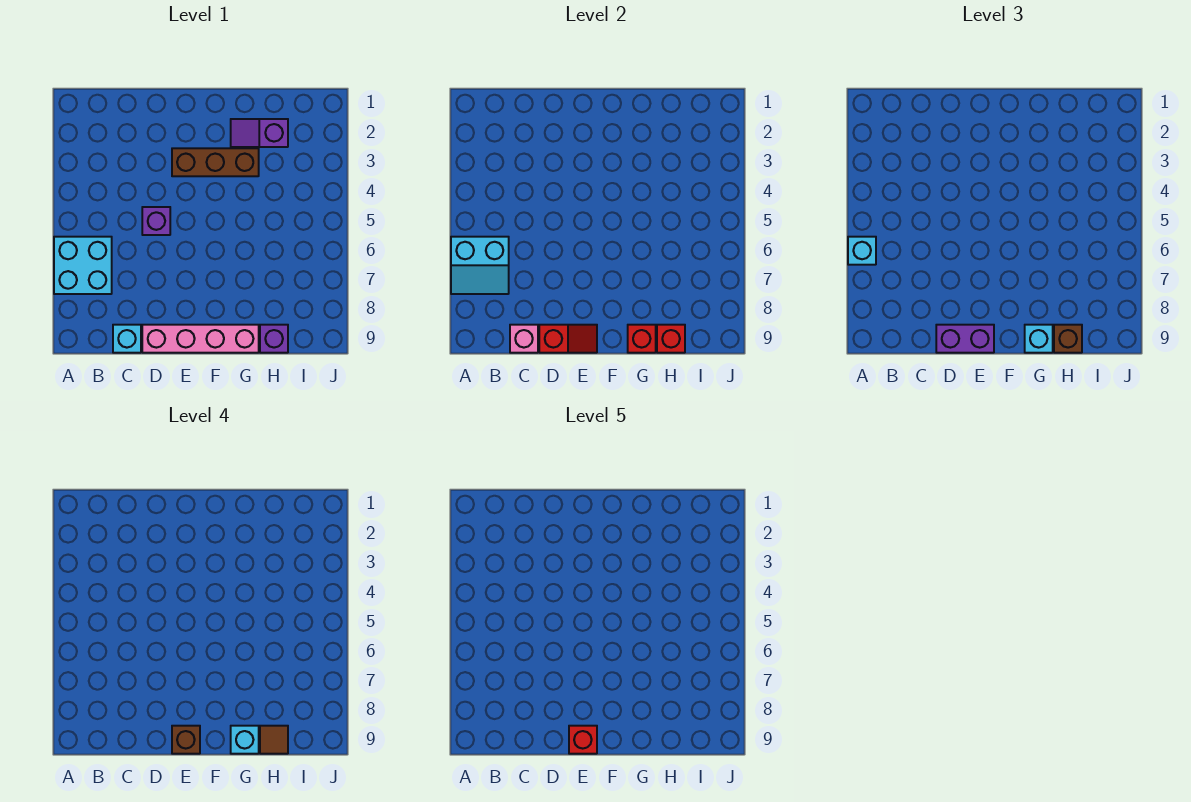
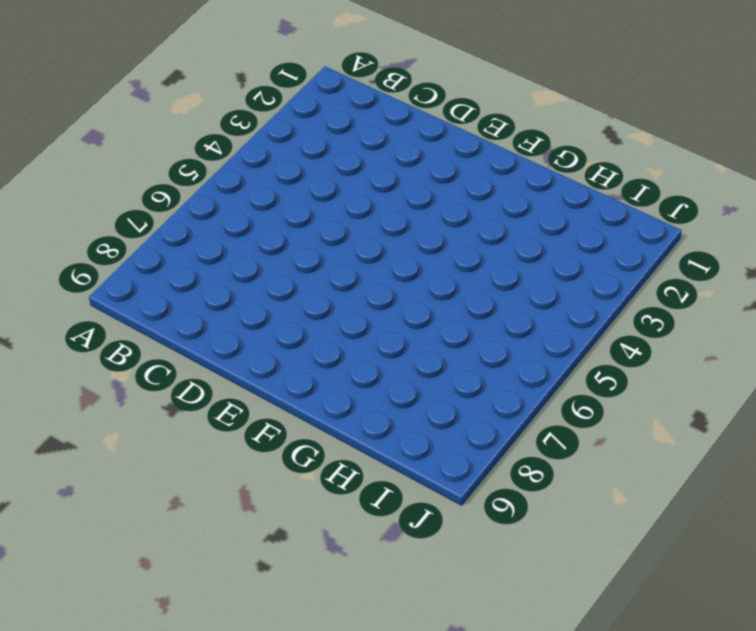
none -> cyan 2x2 brick [54,237,112,294]
none -> cyan 1x1 brick [113,325,141,353]
none -> purple 1x1 brick [142,207,170,235]

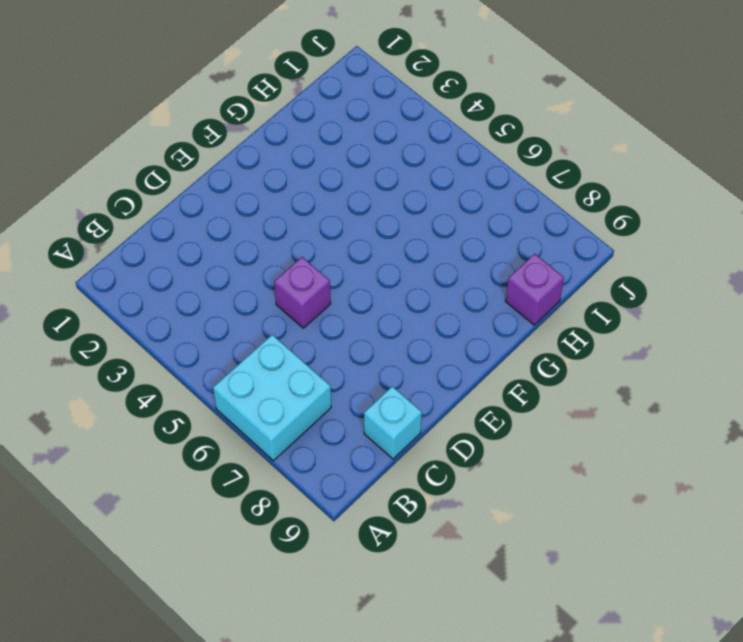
none -> pink 1x4 brick [142,325,259,353]
none -> brown 1x3 brick [172,148,259,176]
none -> purple 1x2 slope [231,119,288,147]

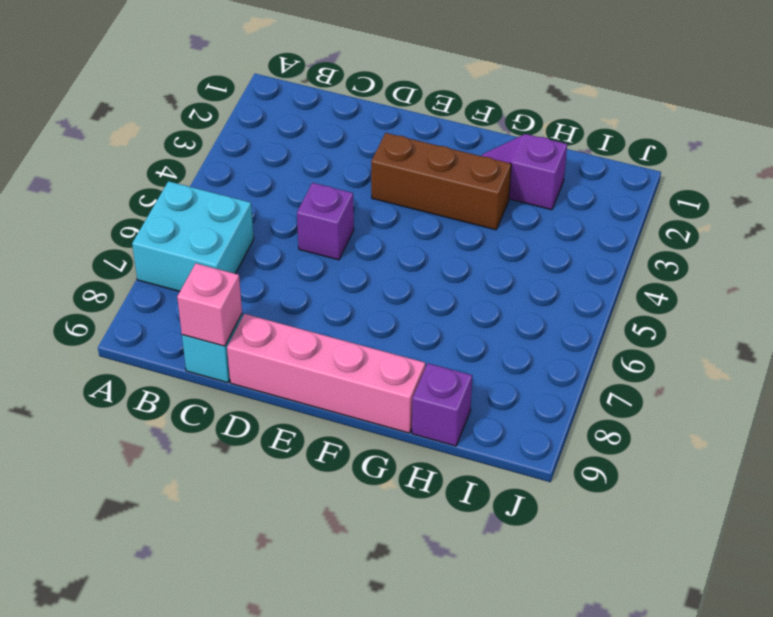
none -> cyan 2x2 slope [451,237,509,294]
none -> red 1x2 slope [539,325,597,353]
none -> red 1x1 brick [628,325,656,353]

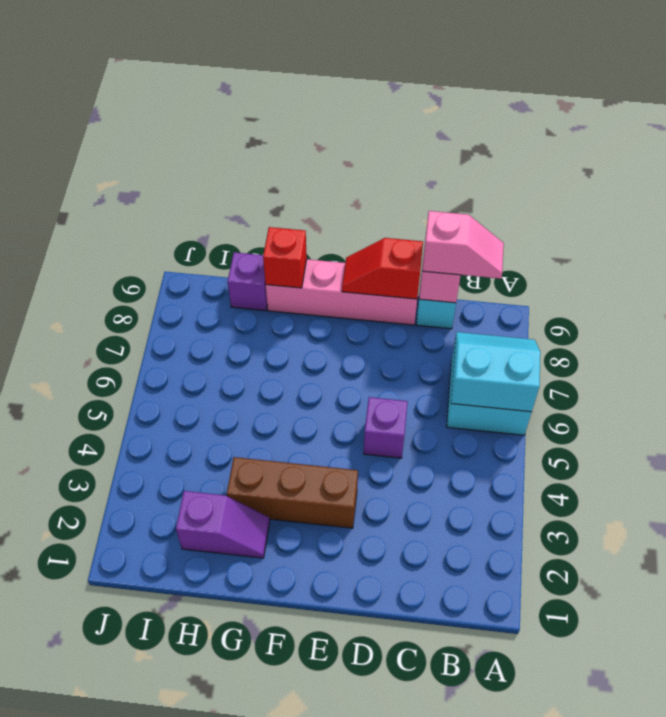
pink 1x2 slope [422,211,504,279] -> none
none -> red 1x1 brick [657,325,685,353]
none -> cyan 1x1 brick [848,237,876,265]
none -> purple 1x2 brick [936,325,994,353]

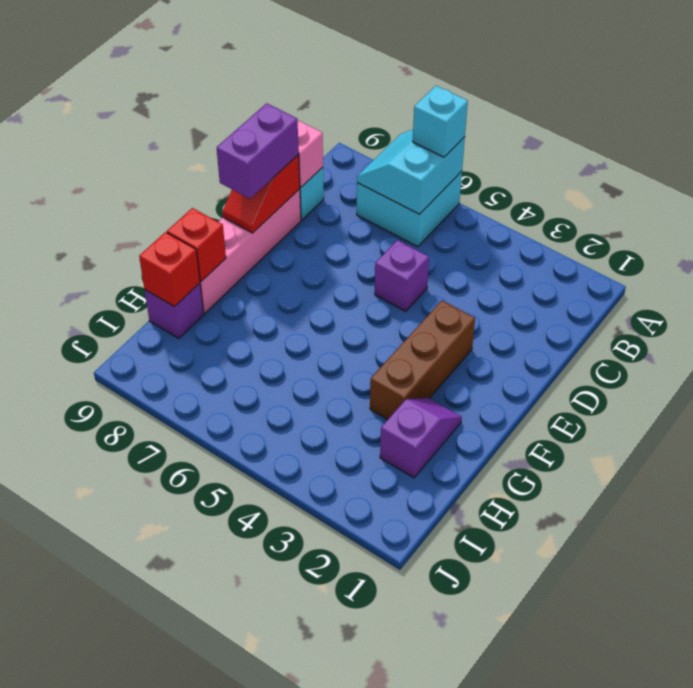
none -> cyan 1x1 brick [1025,325,1053,353]
none -> brown 1x1 brick [1054,325,1082,353]
none -> brown 1x1 brick [172,726,200,754]

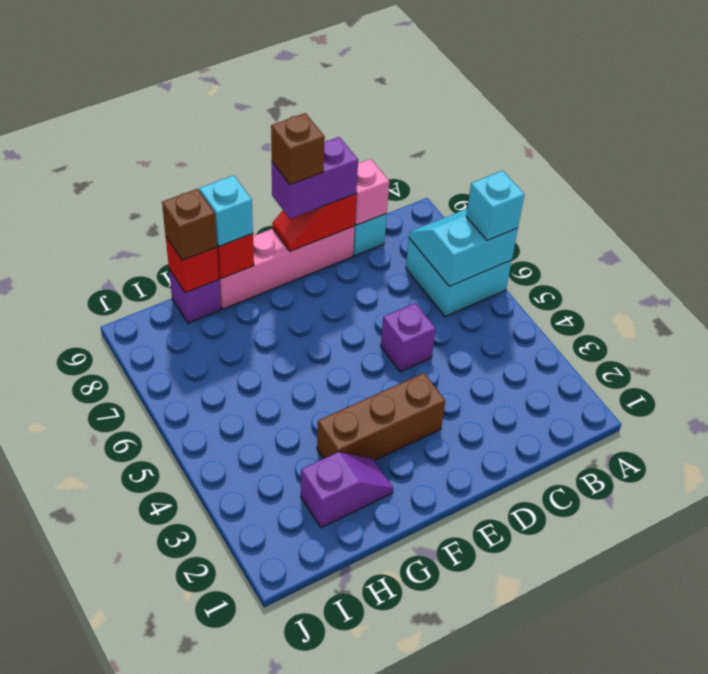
none -> cyan 1x1 brick [231,726,259,754]
none -> brown 1x1 tile [260,726,288,754]
none -> red 1x1 brick [569,726,597,754]

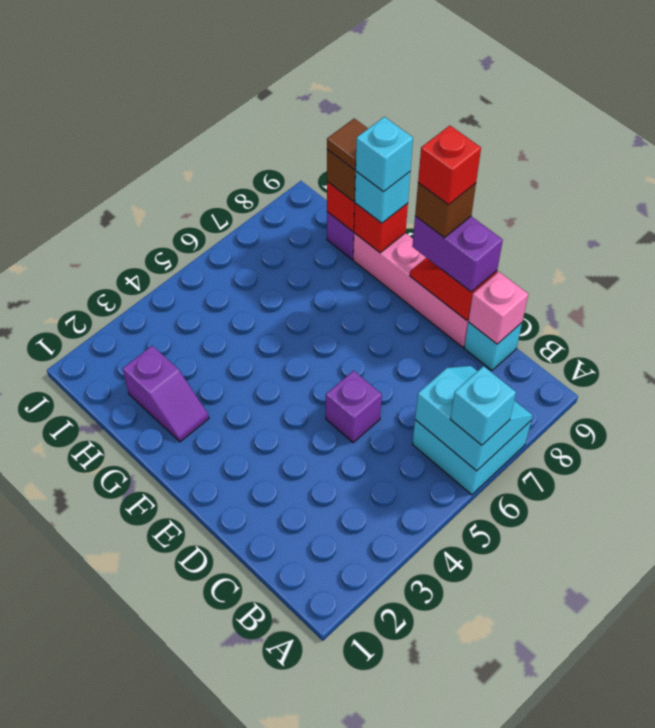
none -> brown 1x3 brick [172,148,259,176]

